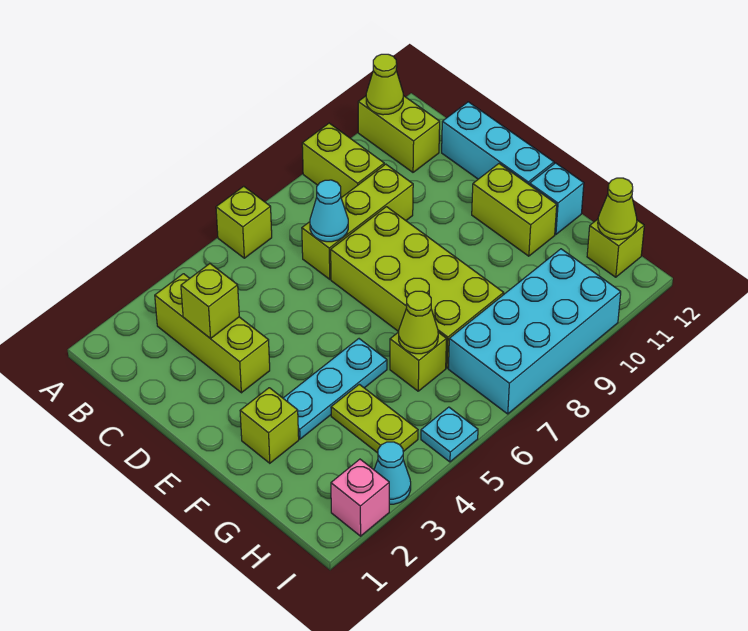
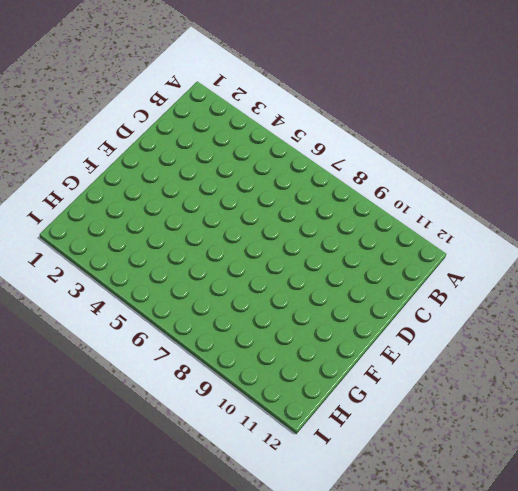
none -> lime 1x1 brick [216,186,272,258]
none -> lime 1x2 brick [302,123,384,198]
none -> lime 1x2 brick [358,96,440,172]

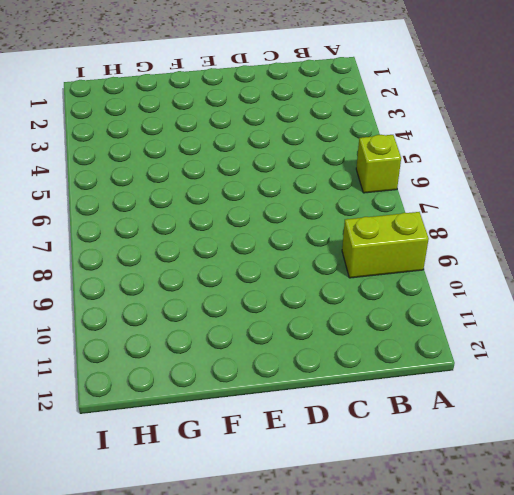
none -> lime 1x2 brick [358,96,440,172]
none -> lime 1x3 brick [155,274,270,393]
none -> lime 1x3 brick [302,164,413,279]

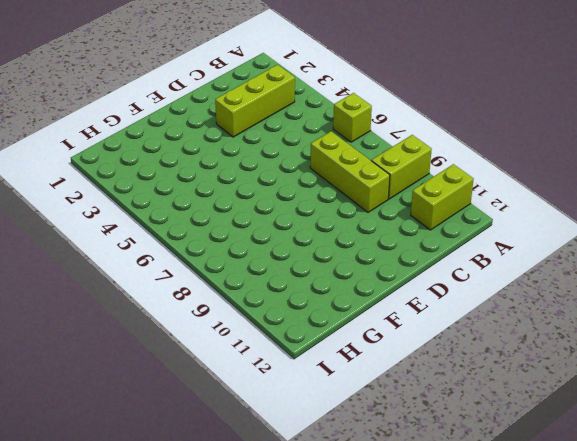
none -> cyan 1x3 brick [442,102,554,185]
none -> lime 2x4 brick [331,207,504,368]
none -> lime 1x2 brick [472,164,557,256]

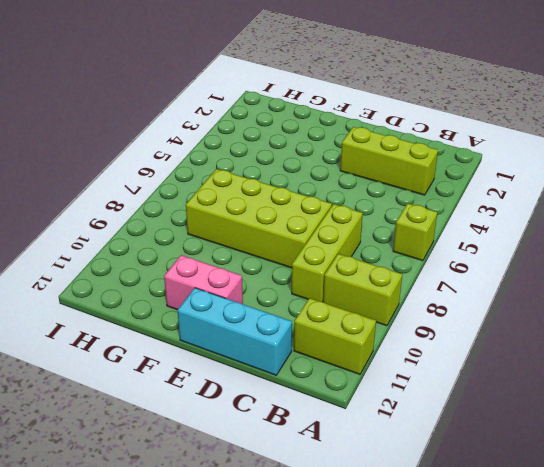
pink 1x2 brick [164,255,243,310] -> lime 1x2 brick [472,164,557,256]
none -> lime 1x1 brick [240,388,299,463]
none -> cyan 1x3 plate [283,339,387,439]
none -> cyan 1x1 brick [530,163,584,234]

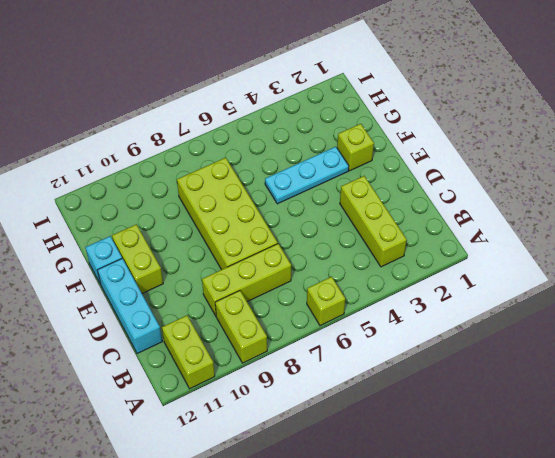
none -> lime 1x2 plate [331,384,418,453]
none -> lime 1x1 brick [390,332,447,391]
none -> cyan 2x4 brick [448,249,621,414]

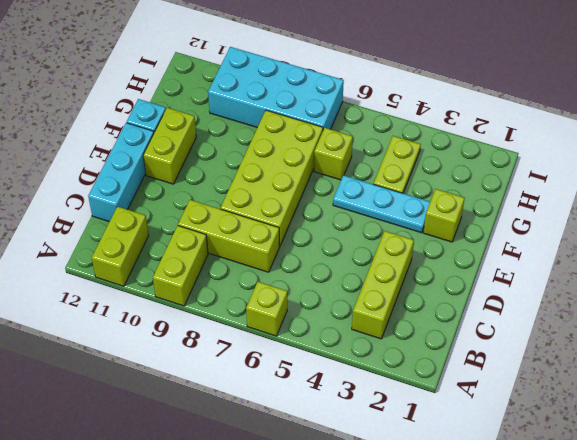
none -> lime 1x1 brick [587,219,644,277]
none -> pink 1x1 brick [331,459,389,536]
none -> cyan 1x1 cone [374,442,411,504]

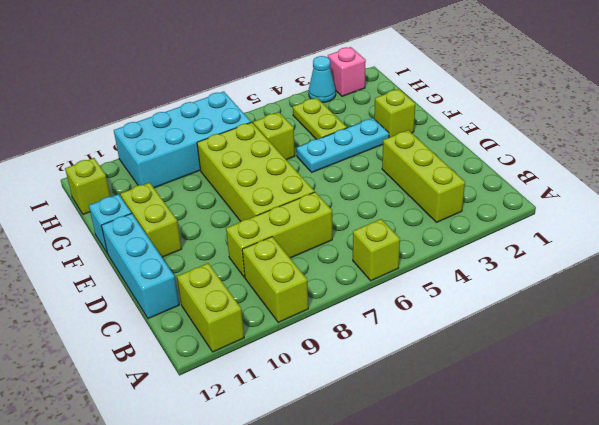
none -> cyan 1x1 plate [421,407,478,462]
none -> lime 1x1 cone [366,54,403,115]
none -> lime 1x1 brick [181,264,239,339]

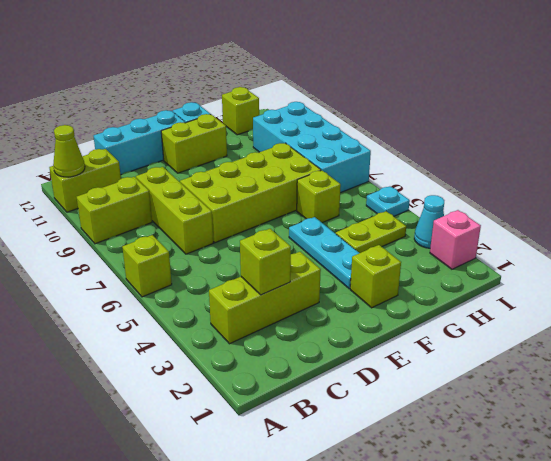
none -> cyan 1x1 cone [310,180,348,242]
none -> lime 1x1 cone [399,291,438,354]
none -> lime 1x1 cone [598,178,637,240]

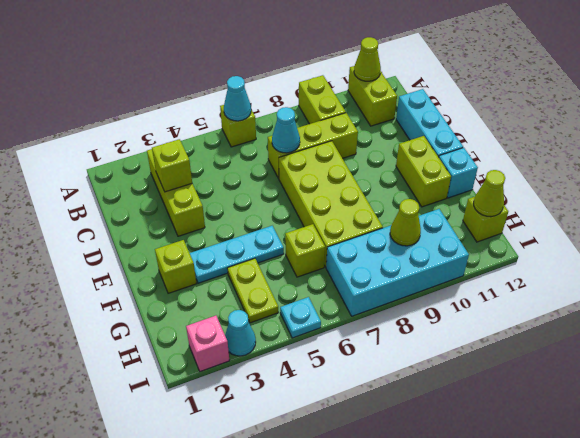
cyan 1x1 cone [224,76,251,121] -> none
lime 1x1 cone [390,199,421,246] -> lime 1x1 cone moved to [399,291,438,354]

